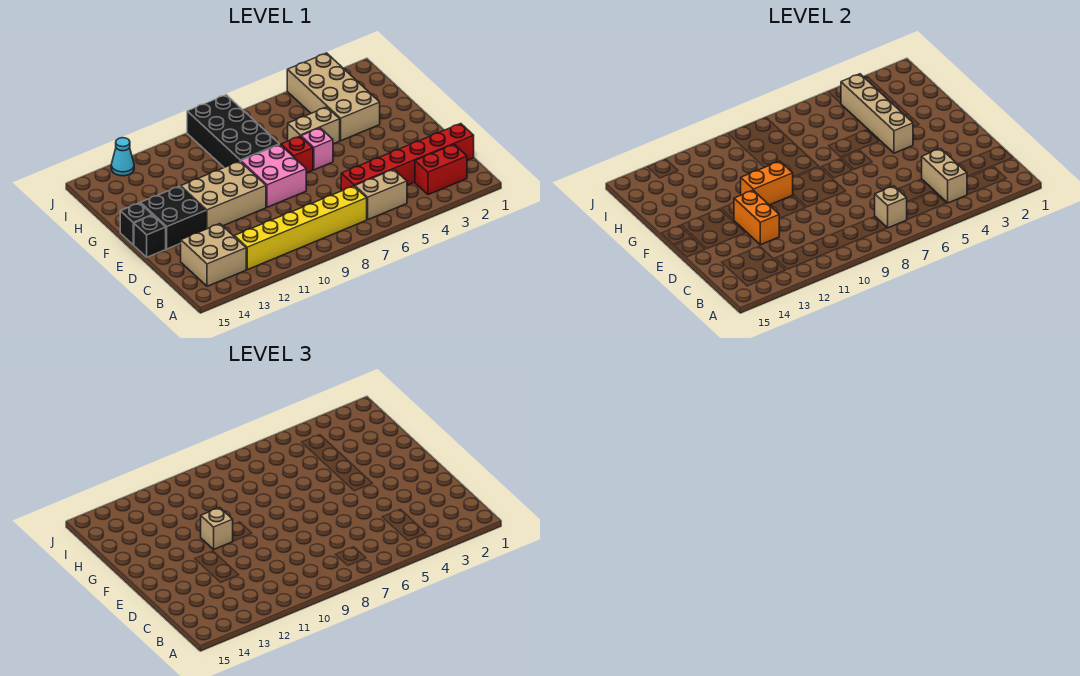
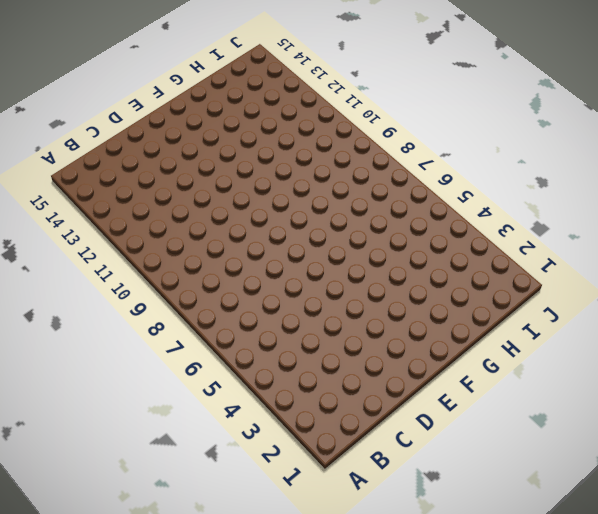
none -> red 1x2 brick [415,144,467,195]
none -> tan 1x2 brick [355,169,407,219]
none -> yellow 1x6 brick [234,186,367,270]

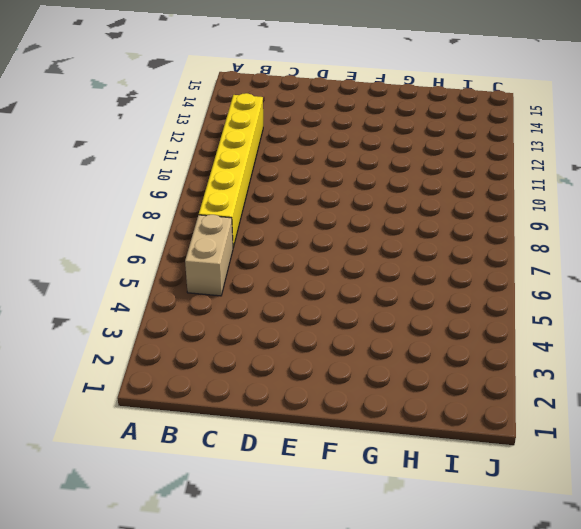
none -> red 1x2 brick [415,144,467,195]
none -> tan 2x2 brick [181,224,246,286]
none -> red 1x6 brick [341,124,474,191]

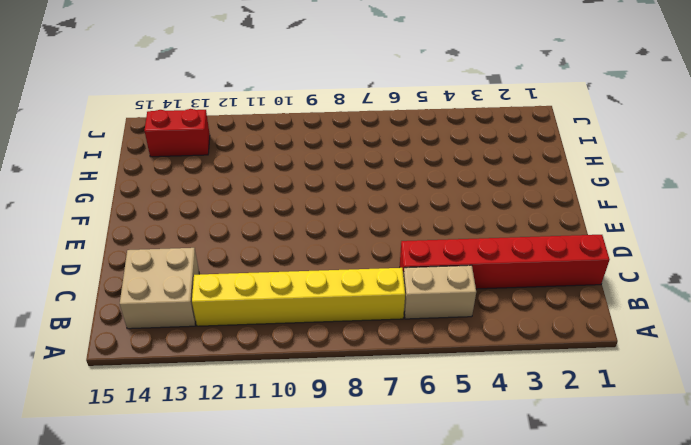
red 1x2 brick [144,109,210,157] -> red 1x2 brick moved to [415,144,467,195]
none -> pink 2x2 brick [241,145,306,207]
none -> tan 2x3 brick [181,161,266,229]
none -> black 2x2 brick [141,186,206,249]

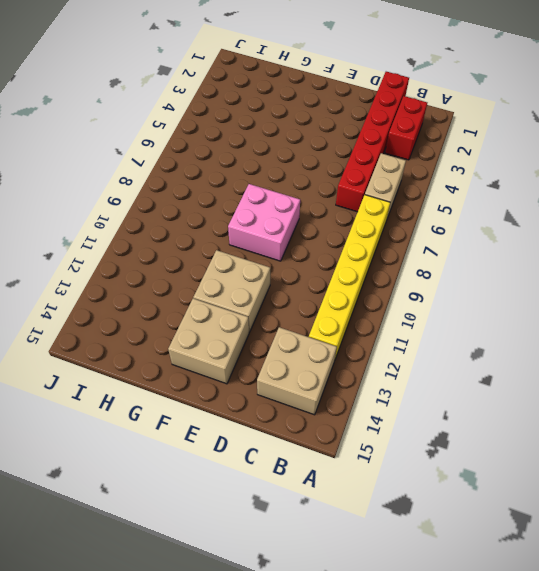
tan 2x2 brick [193,250,270,332] -> tan 2x3 brick [181,161,266,229]
tan 2x2 brick [168,298,249,384] -> black 2x2 brick [141,186,206,249]
none -> black 1x1 brick [134,215,166,257]
none -> pink 1x1 brick [301,128,333,170]
none -> red 1x1 brick [281,136,313,173]

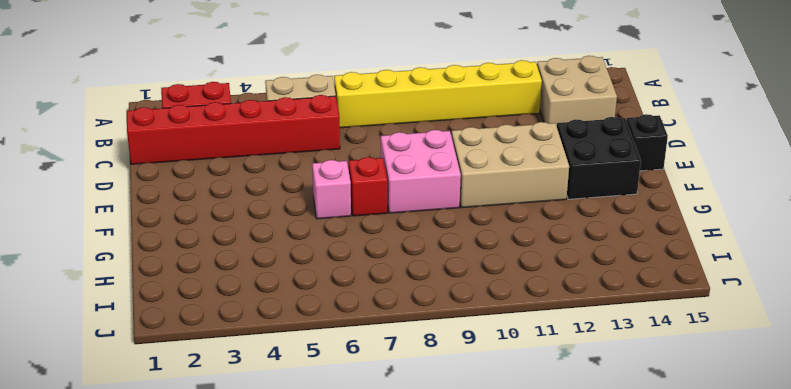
none -> black 1x1 brick [120,203,152,245]
none -> tan 2x4 brick [287,53,380,141]
none -> tan 1x2 brick [288,107,340,144]

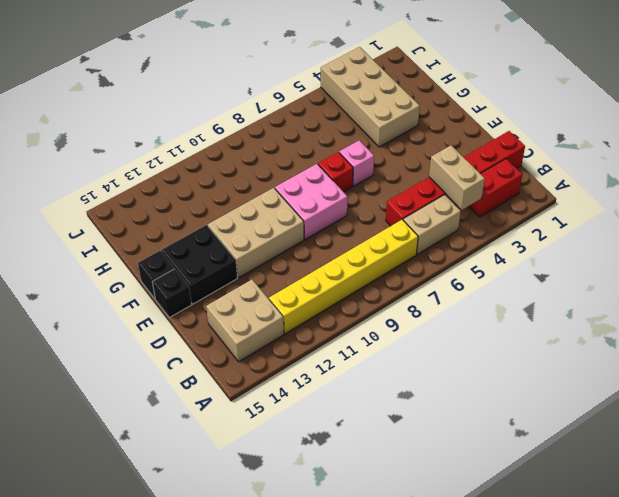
none -> tan 1x2 brick [288,107,340,144]
none -> black 2x4 brick [187,95,279,167]
none -> cyan 1x1 cone [111,138,134,176]

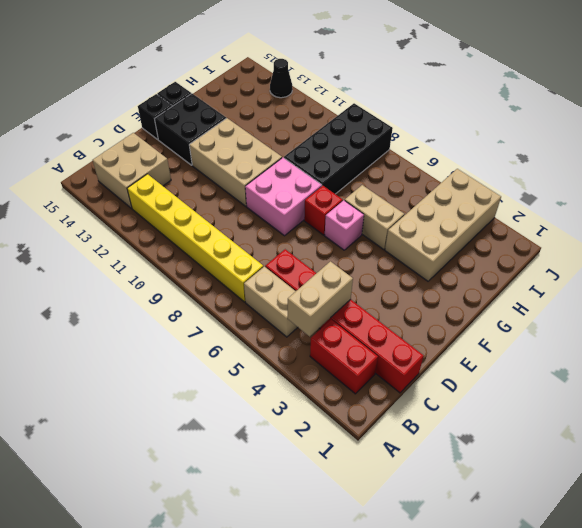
black 1x1 cone [270,59,292,98] -> cyan 1x1 cone [111,138,134,176]
none -> tan 1x1 brick [875,186,907,228]
none -> orange 1x2 brick [734,190,780,245]
none -> tan 1x4 brick [841,74,913,153]

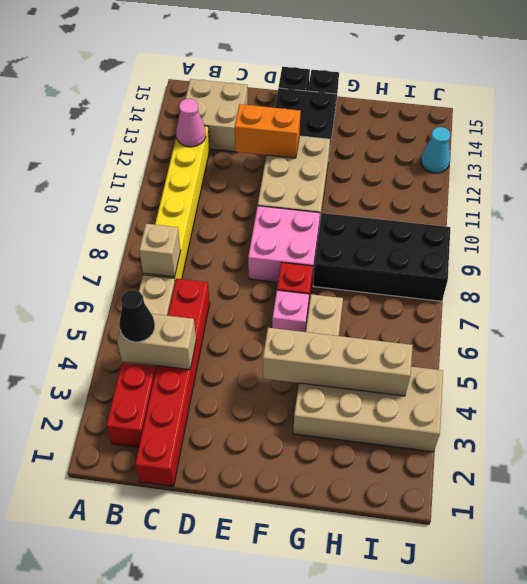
black 1x1 cone [119,290,155,342] -> none
pink 1x1 cone [176,99,206,147] -> none
none -> orange 1x2 brick [741,161,793,205]
none -> tan 1x1 brick [201,508,233,549]

